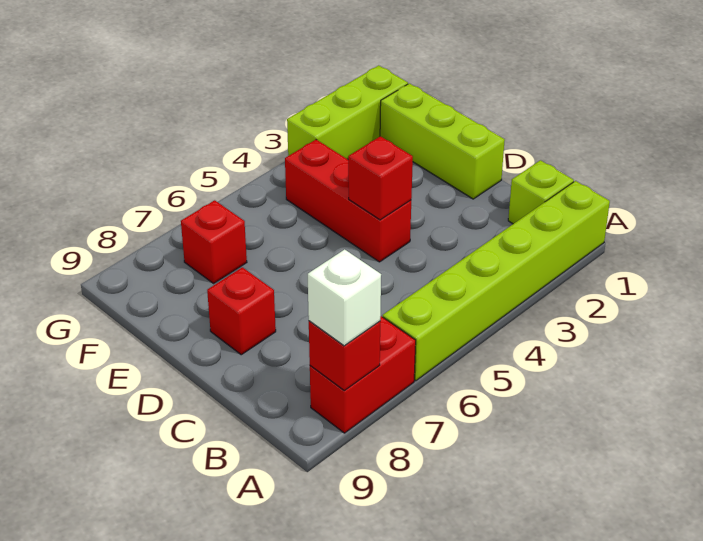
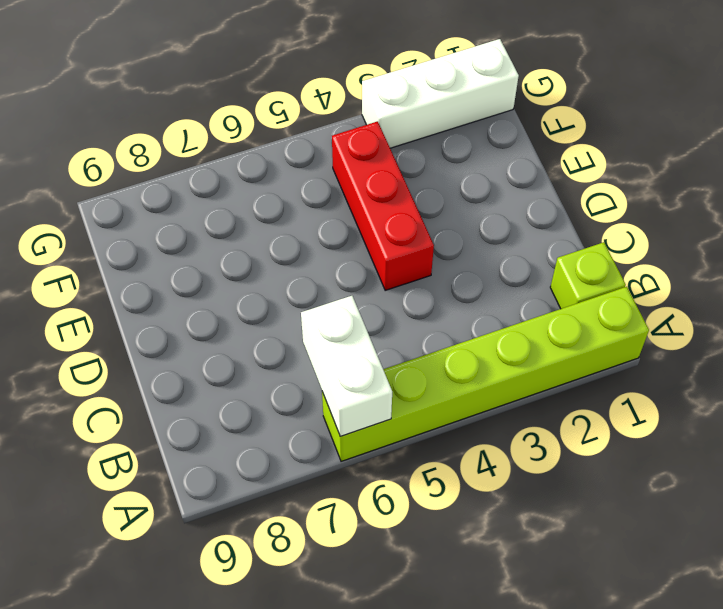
white 1x2 brick [301,296,392,436] -> none
white 1x3 brick [362,39,519,148] -> lime 1x3 brick [287,65,408,159]
none -> red 1x2 brick [310,316,416,433]
none -> lime 1x3 brick [380,83,505,199]

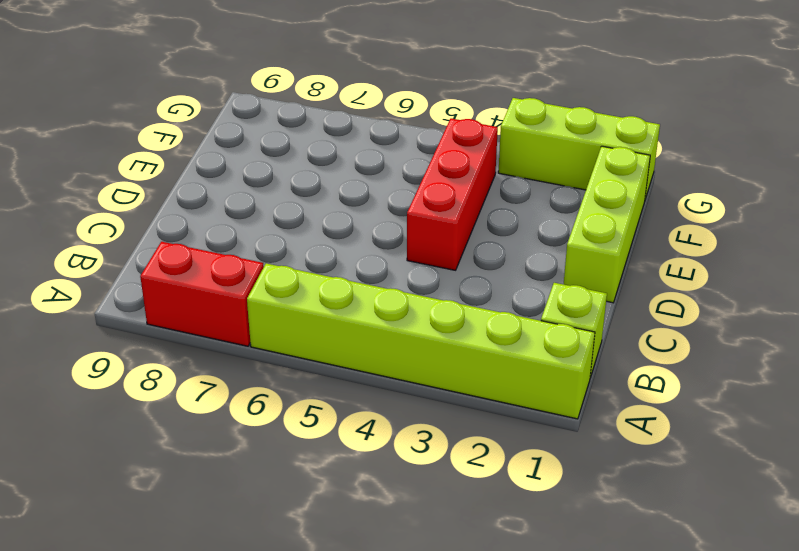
none -> red 1x1 brick [207,267,276,355]
none -> red 1x1 brick [181,200,247,283]

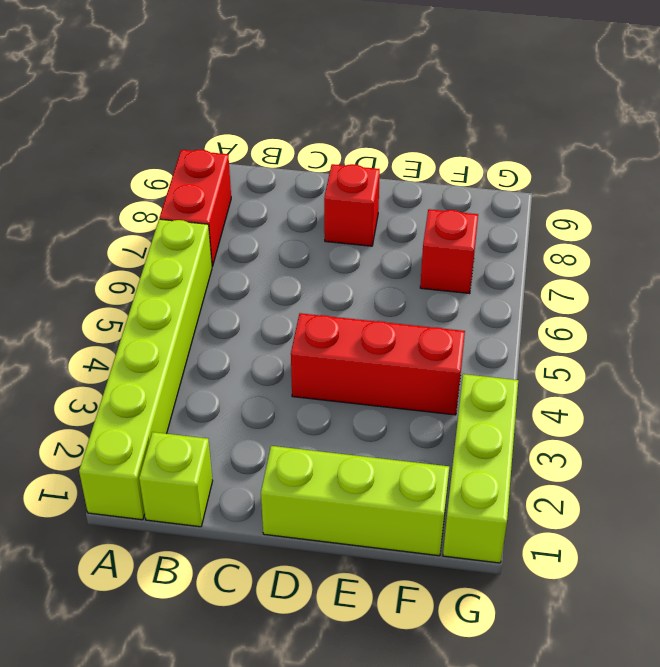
none -> red 1x1 brick [309,321,380,390]
none -> red 1x1 brick [348,136,413,220]

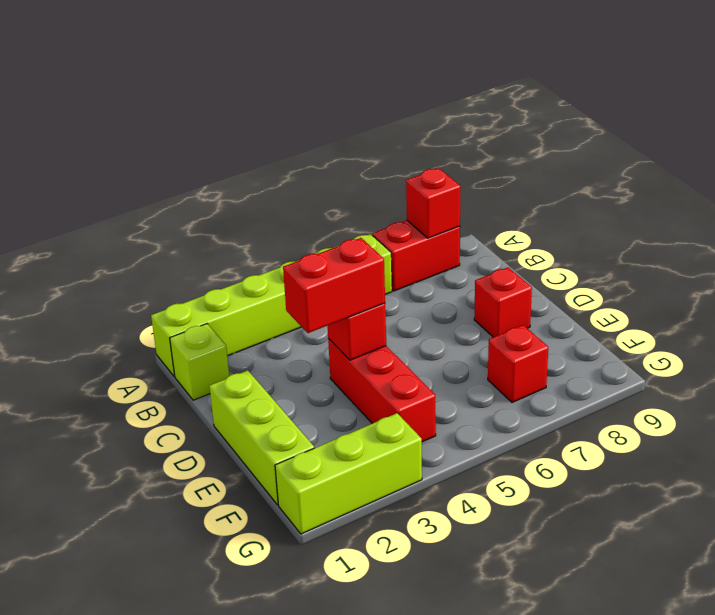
red 1x2 brick [283,238,385,333] -> none
none -> white 1x1 brick [308,249,381,346]

